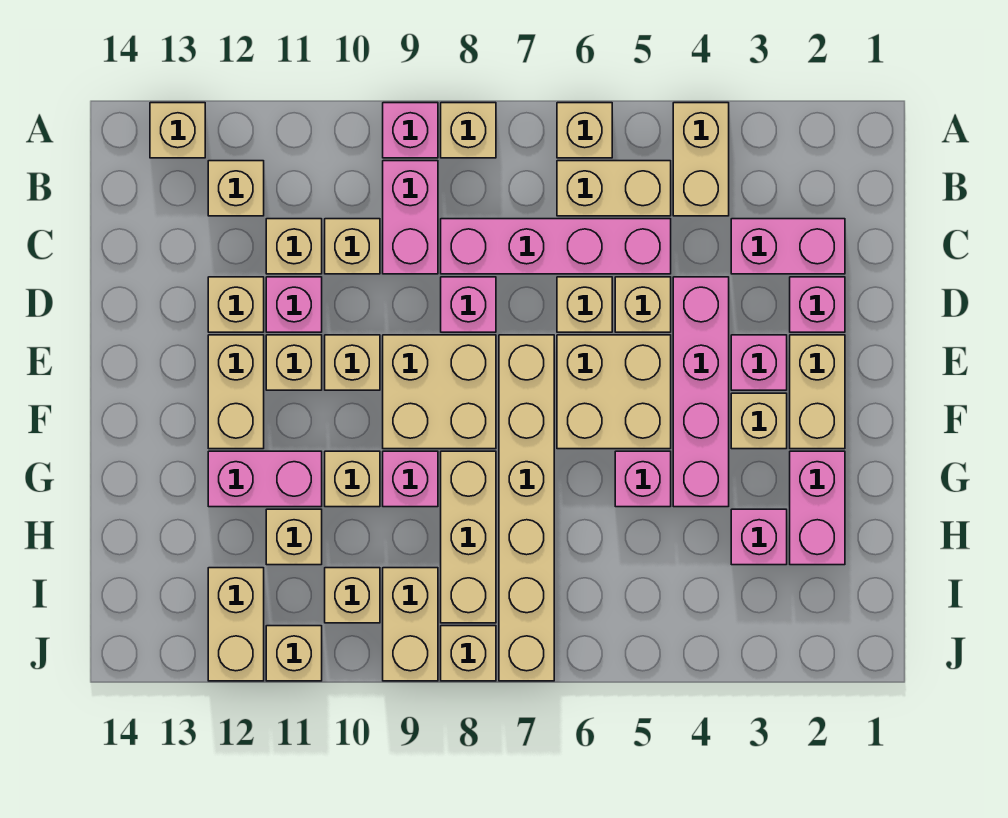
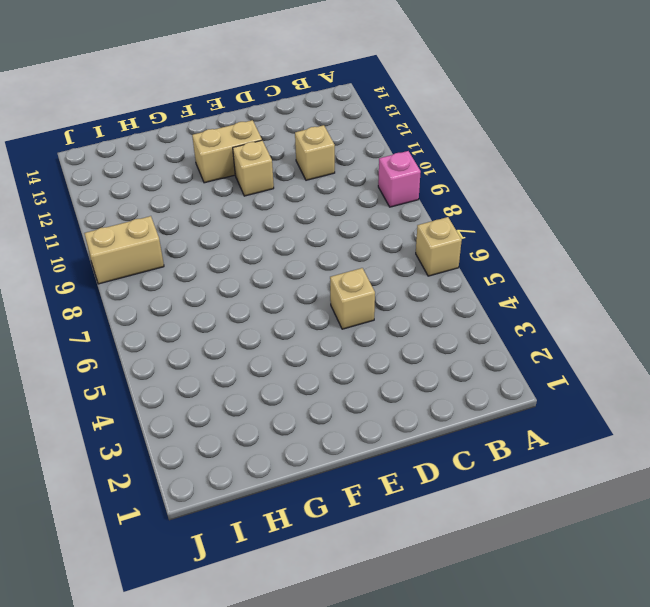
none -> tan 1x2 brick [673,103,729,216]
none -> tan 1x1 brick [441,103,496,158]
none -> tan 1x1 brick [150,103,205,158]
none -> tan 1x2 brick [557,161,671,216]

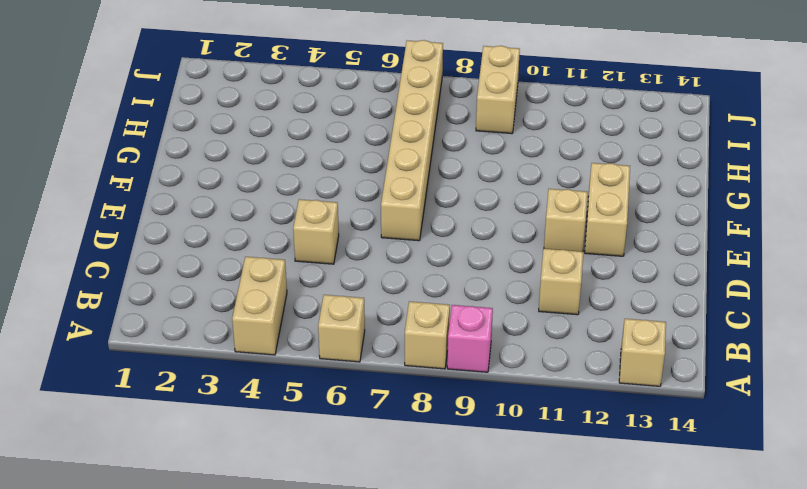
none -> tan 1x2 brick [557,161,671,216]
none -> pink 1x2 brick [383,161,438,274]
none -> tan 1x1 brick [208,161,264,216]
none -> pink 1x2 brick [731,219,845,274]

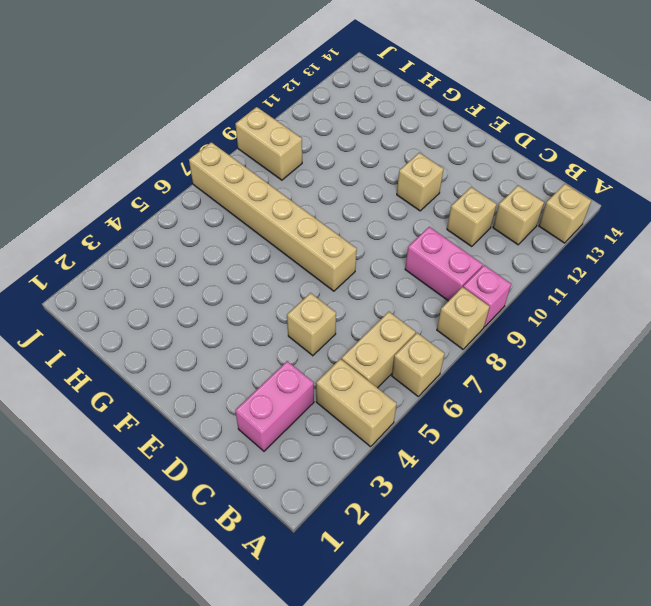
none -> pink 1x4 brick [441,219,671,274]
none -> tan 1x1 brick [325,219,380,274]
none -> pink 1x1 brick [790,277,845,332]
none -> pink 1x4 brick [673,277,729,507]

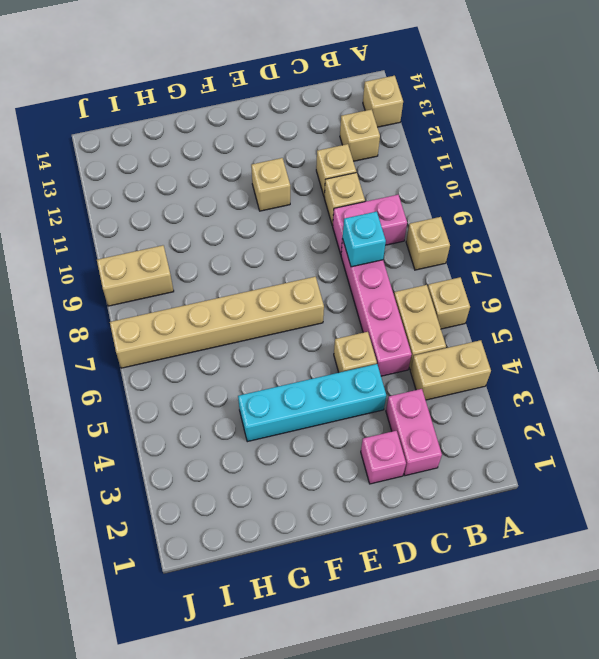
cyan 1x1 brick [343,212,386,267] -> none
cyan 1x4 brick [238,364,386,442] -> pink 1x4 brick [673,277,729,507]
none -> pink 1x1 brick [383,103,438,158]
none -> tan 1x1 brick [557,277,612,332]
none -> pink 1x1 brick [441,277,496,332]
none -> pink 1x1 brick [266,277,322,332]

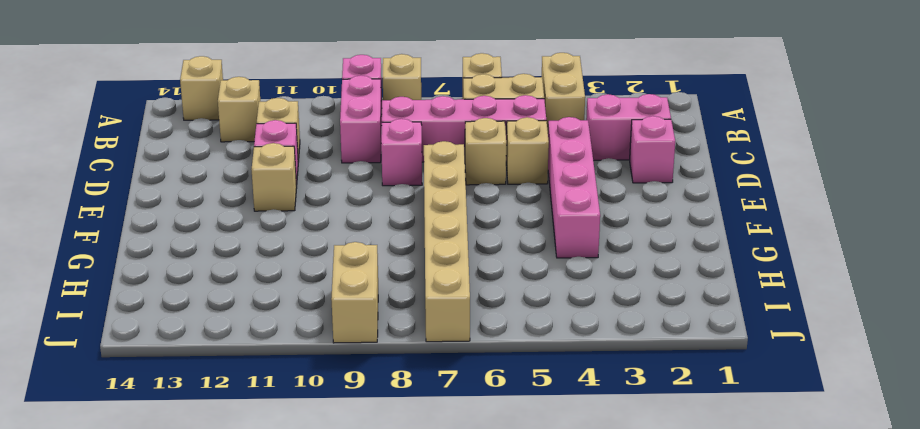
none -> tan 1x1 brick [325,219,380,274]
none -> tan 1x1 brick [208,277,264,332]
none -> tan 1x2 brick [790,335,845,449]
none -> pink 1x1 brick [731,335,787,390]

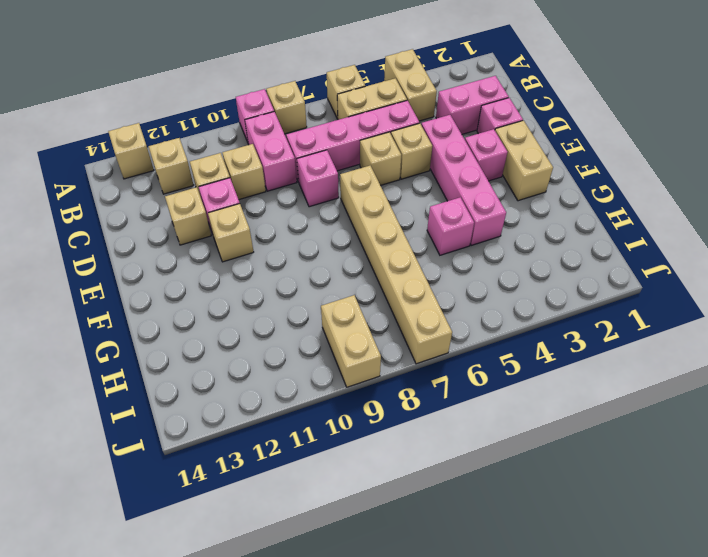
none -> tan 2x2 brick [557,335,671,449]
none -> tan 2x2 brick [383,335,496,449]
none -> tan 1x1 brick [325,335,380,390]
none -> tan 1x2 brick [208,335,264,449]

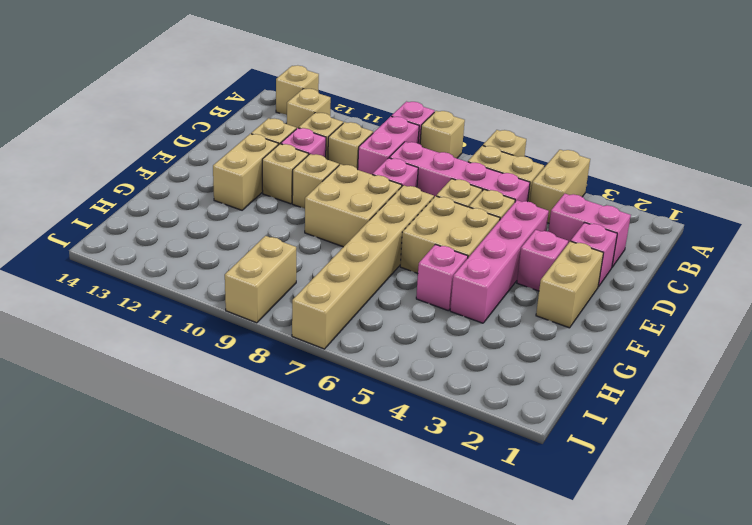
none -> tan 1x1 brick [731,393,787,449]
none -> pink 1x2 brick [790,451,845,565]
none -> tan 1x3 brick [441,451,496,623]
none -> pink 1x1 brick [383,451,438,507]

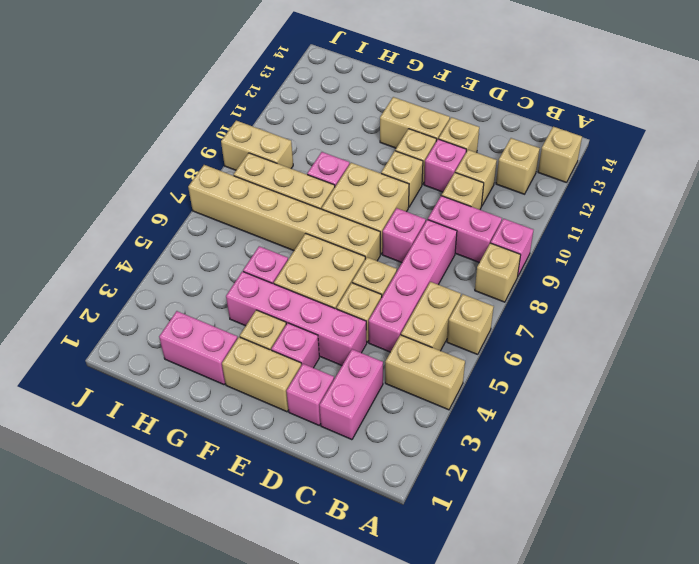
none -> tan 1x1 brick [325,451,380,507]
none -> pink 1x2 brick [208,451,322,507]
none -> pink 1x1 brick [731,509,787,565]
none -> tan 1x1 brick [266,509,322,565]

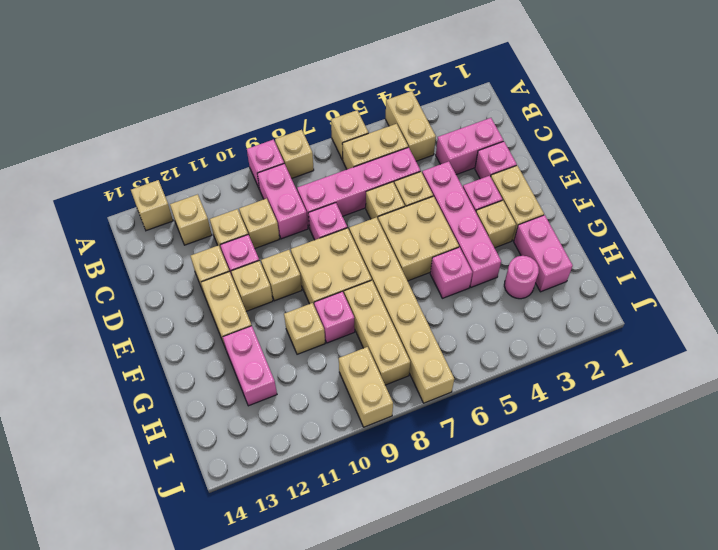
pink 1x2 brick [223,326,277,406] -> pink 1x2 brick turned to [208,451,322,507]
pink 1x1 round brick [504,256,539,299] -> pink 1x1 brick [731,509,787,565]
none -> tan 1x1 brick [266,509,322,565]
none -> tan 1x1 brick [325,568,380,623]
none -> tan 1x2 brick [208,568,264,681]
none -> tan 1x1 brick [441,626,496,681]

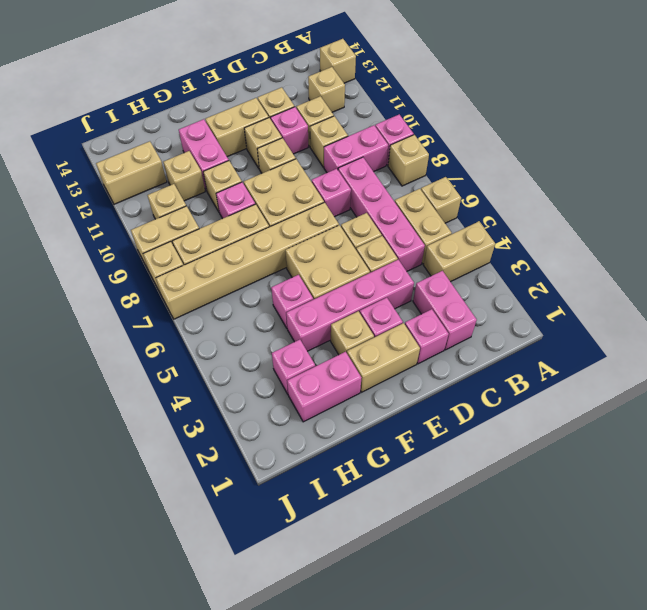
none -> tan 1x1 brick [266,626,322,681]

